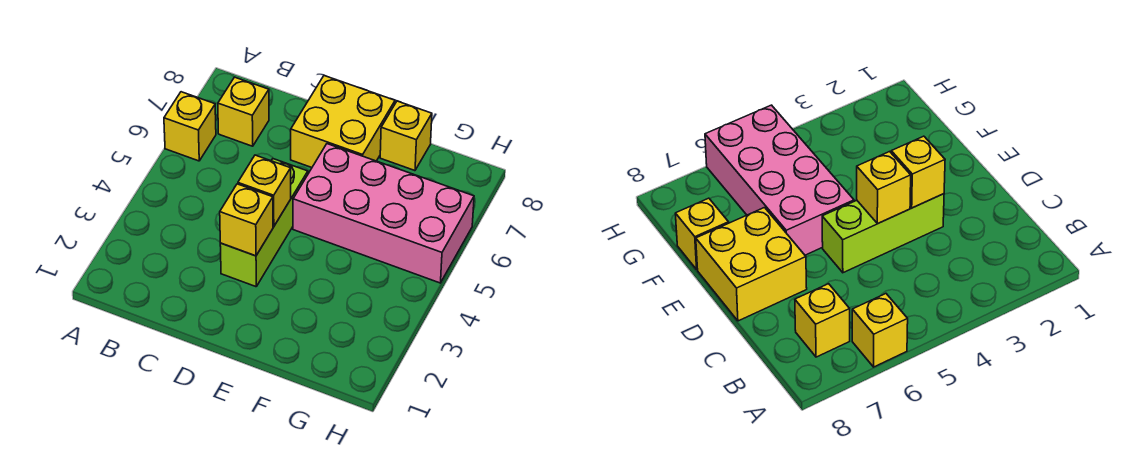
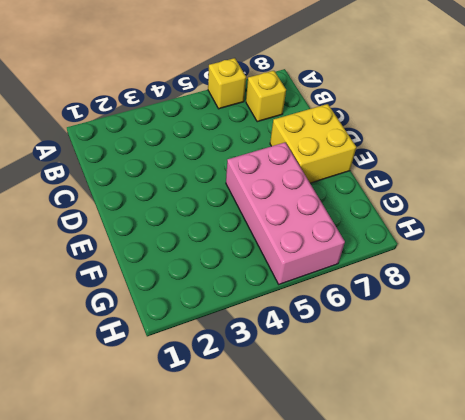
none -> lime 1x3 brick [220,159,308,287]
none -> yellow 1x1 brick [380,101,432,171]

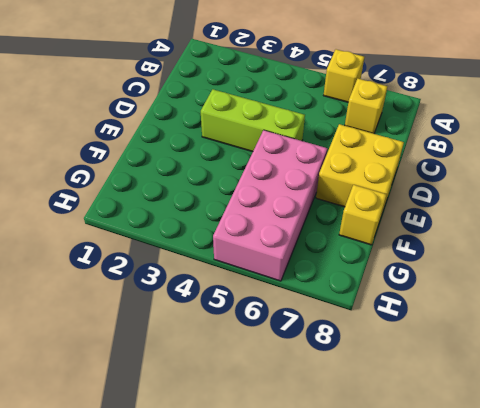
none -> yellow 1x1 brick [220,184,273,256]
none -> yellow 1x1 brick [238,155,291,227]

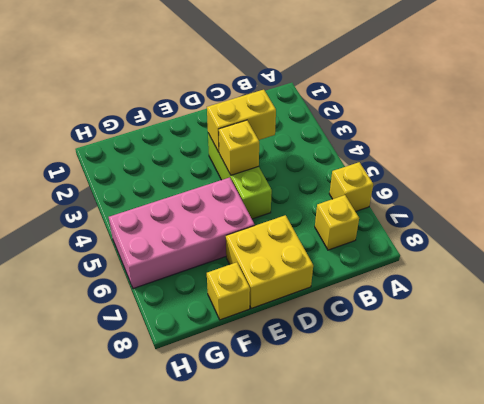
yellow 1x2 brick [207,90,276,152] -> yellow 1x1 brick [220,184,273,256]

